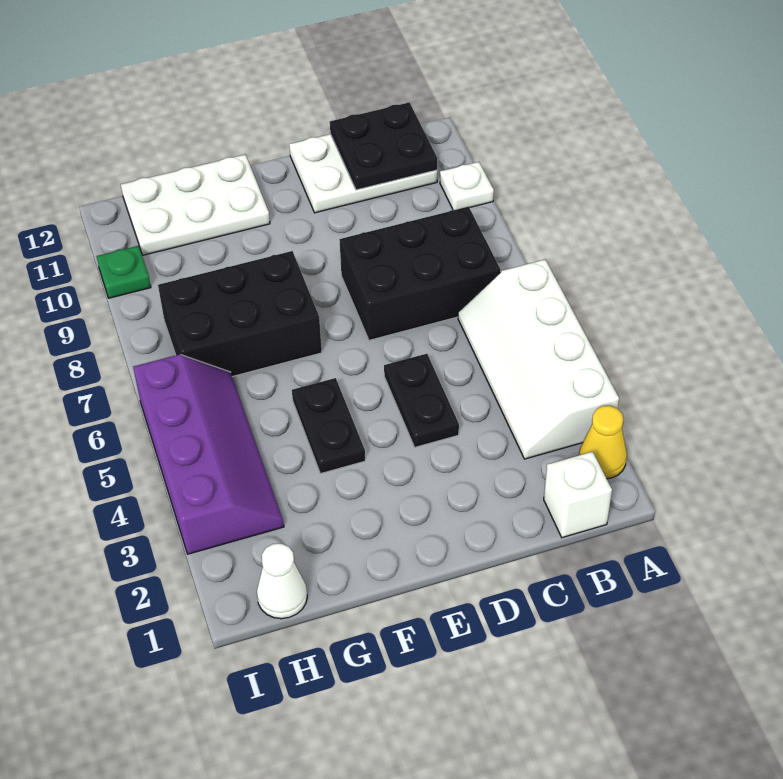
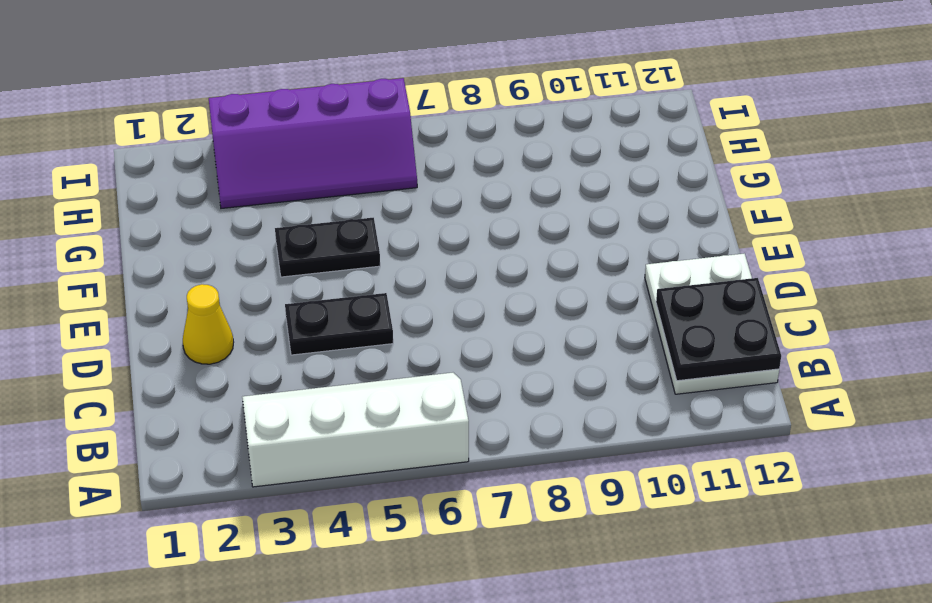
yellow 1x1 cone [183,284,234,364] -> yellow 1x1 cone moved to [579,406,627,479]
none -> white 1x1 plate [440,162,494,210]
none -> white 1x1 brick [544,452,612,538]
none -> black 2x3 brick [339,207,501,340]

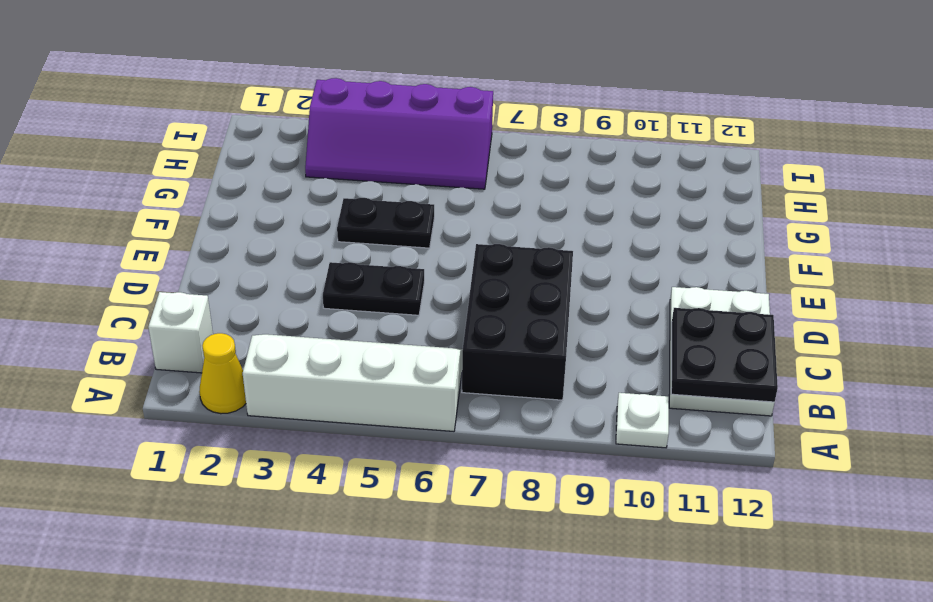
none -> black 2x3 brick [158,251,322,377]
none -> white 2x3 plate [121,155,270,255]
none -> white 1x1 cone [257,544,307,619]

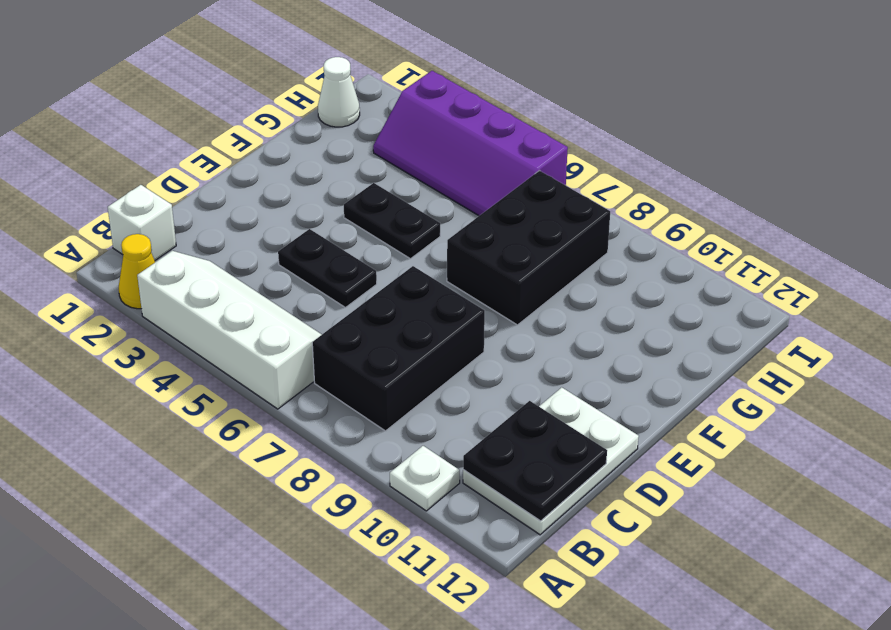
none -> white 2x3 plate [121,155,270,255]
none -> green 1x1 plate [96,246,151,298]

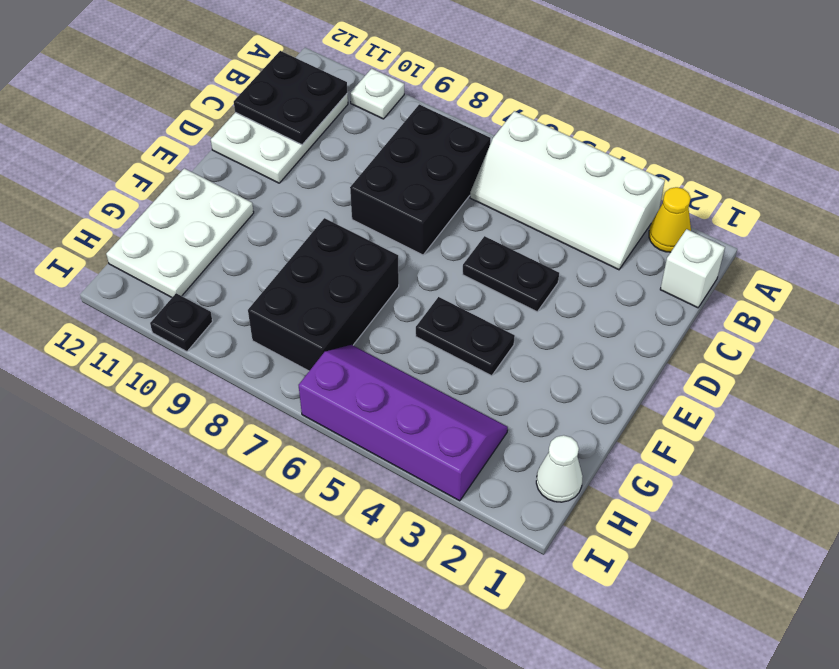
black 1x1 plate [150,293,213,352] -> green 1x1 plate [96,246,151,298]

